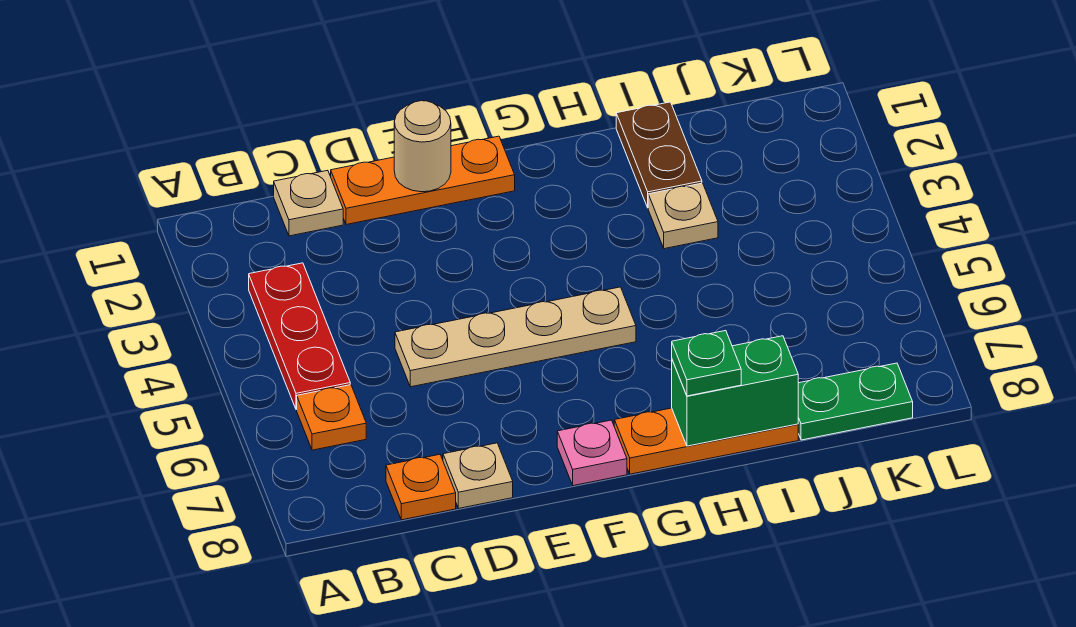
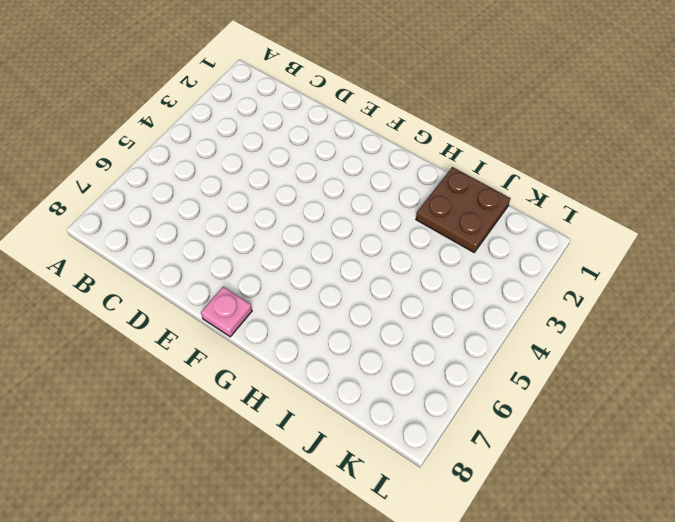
brown 2x2 plate [416,167,510,252] -> brown 1x2 plate [616,102,702,208]
none -> red 1x3 plate [249,263,350,410]
none -> orange 1x1 plate [297,385,366,450]
none -> tan 1x1 plate [274,170,343,236]

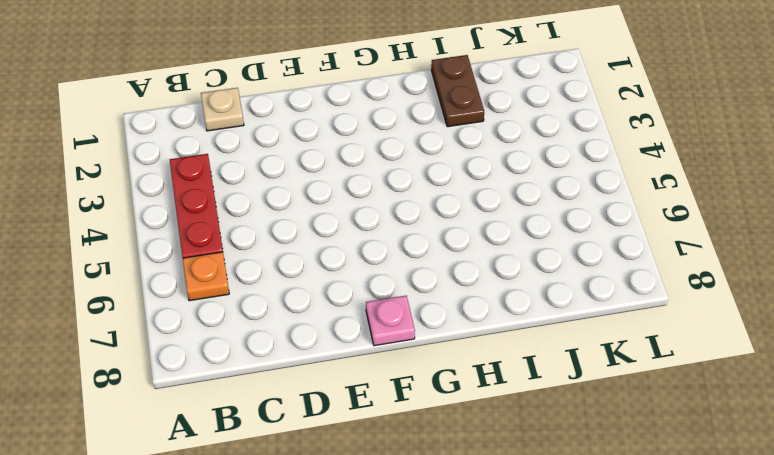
none -> orange 1x1 plate [386,454,456,520]
none -> orange 1x3 plate [331,136,515,225]
none -> tan 1x4 plate [395,287,636,387]

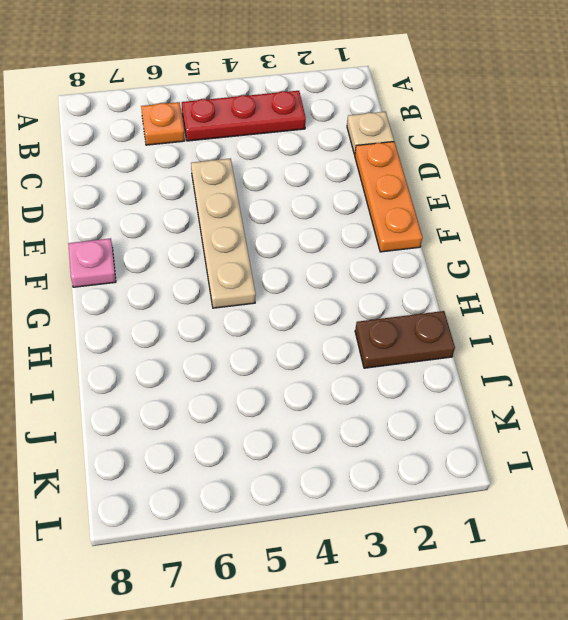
none -> orange 1x1 plate [386,454,456,520]
none -> tan 1x1 plate [443,443,513,508]
none -> orange 1x3 plate [614,408,798,474]

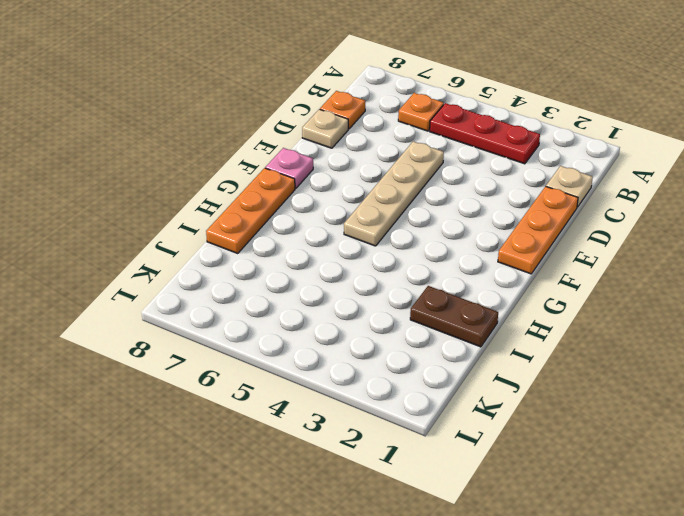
none -> tan 1x1 plate [648,183,718,249]
none -> green 1x2 plate [798,363,913,440]
none -> tan 1x1 round brick [394,101,451,192]

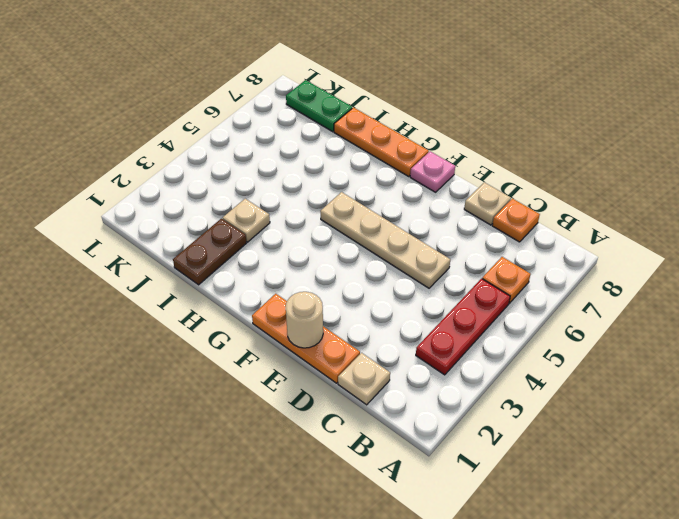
none -> green 1x2 brick [672,336,798,446]
none -> green 1x1 plate [672,331,741,396]

